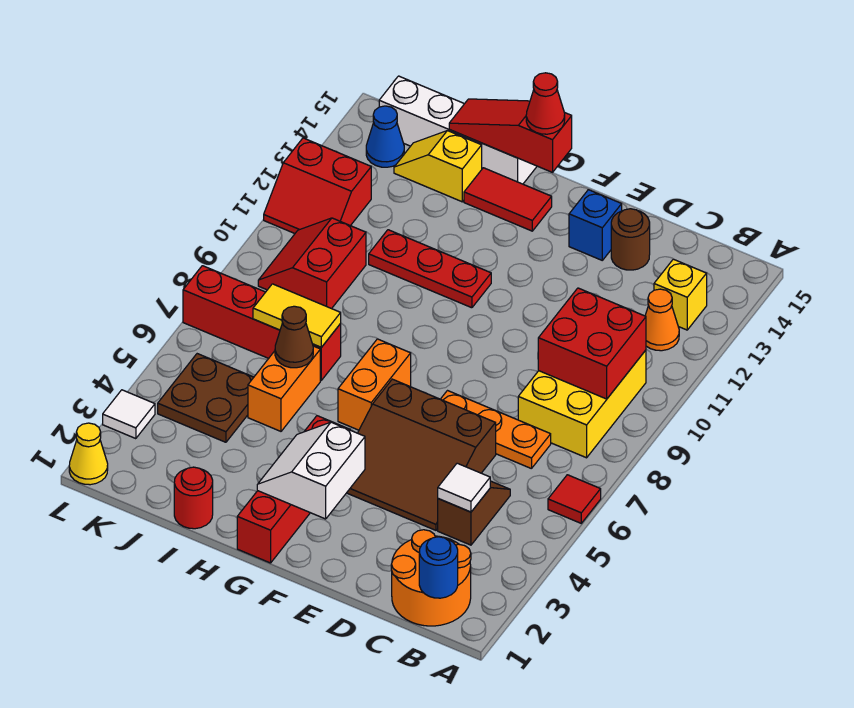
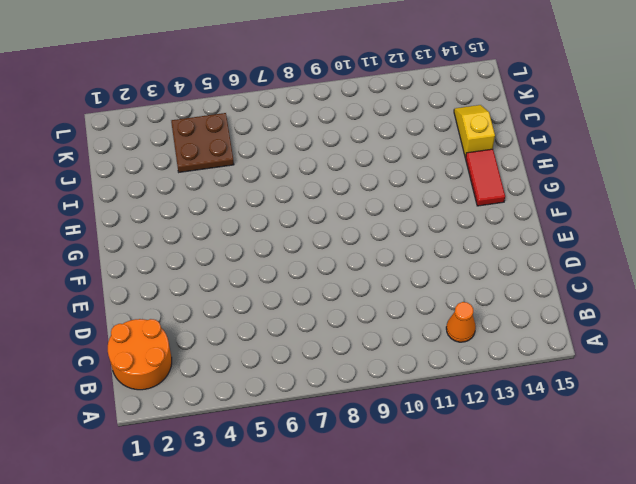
none -> red 1x1 tile [548,475,601,523]
none -> yellow 2x3 brick [518,350,646,458]
none -> yellow 1x1 brick [654,259,707,330]
none -> brown 1x2 slope [438,481,510,545]

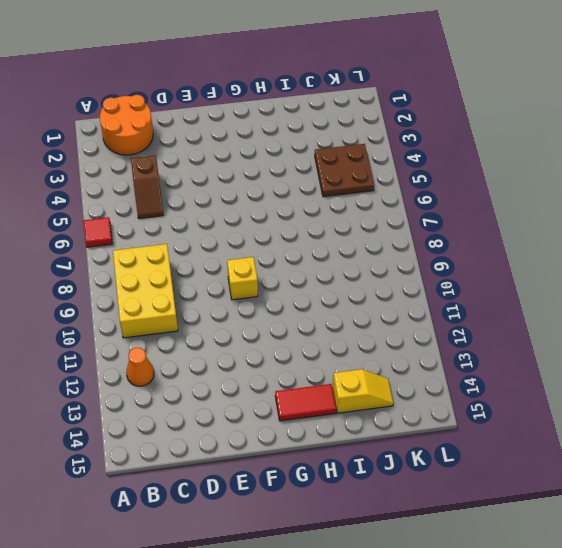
yellow 1x1 brick [227,257,258,300] -> yellow 1x1 brick moved to [654,259,707,330]
none -> orange 1x3 plate [441,391,551,469]
none -> brown 3x3 slope [347,379,496,530]
none -> brown 1x1 round brick [611,209,650,270]
none -> blue 1x1 brick [569,190,622,260]

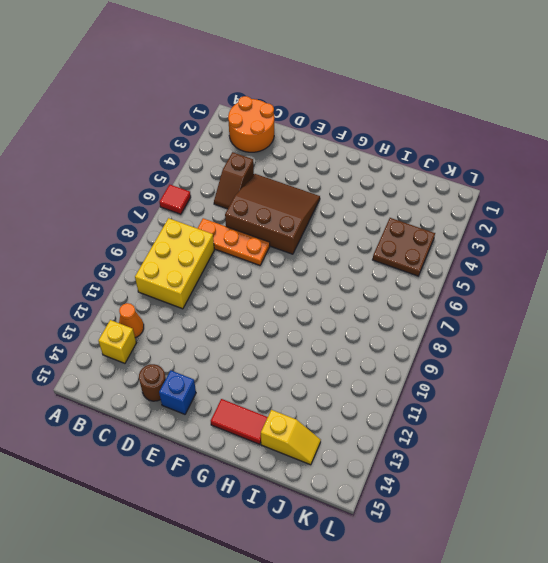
none -> red 1x4 brick [237,416,350,563]
none -> orange 1x2 brick [338,339,411,430]
none -> red 1x3 plate [369,230,491,308]
none -> white 1x4 brick [379,76,537,184]

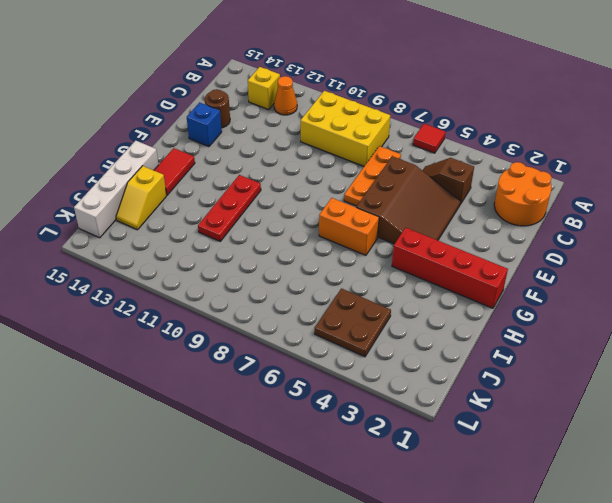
none -> red 1x1 round brick [174,467,213,529]
none -> orange 1x2 brick [248,346,320,431]
none -> red 1x4 brick [183,266,341,380]
none -> red 2x2 slope [258,218,366,309]

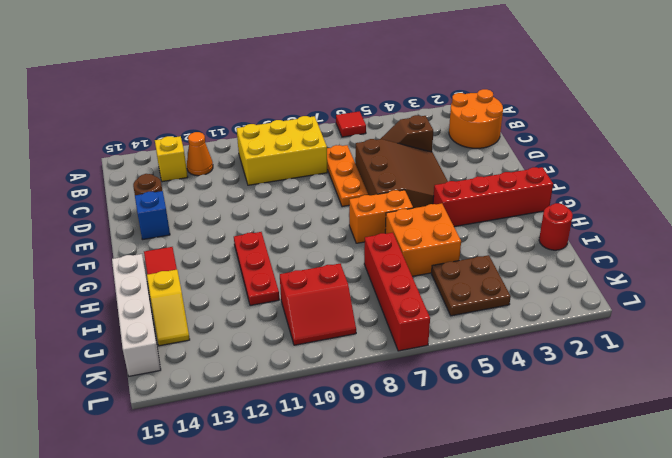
orange 2x2 brick [385,203,461,276] -> orange 1x2 brick [248,346,320,431]
none -> red 2x2 slope [264,138,371,233]
none -> blue 1x1 cone [366,106,404,167]
none -> yellow 1x1 cone [69,423,108,485]
none -> white 1x1 tile [103,390,155,439]

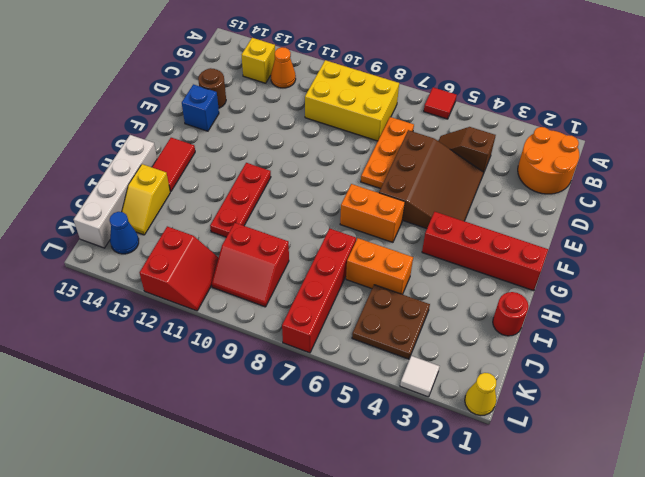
none -> blue 1x1 round brick [419,537,458,598]
none -> red 2x2 brick [538,288,646,399]
none -> white 1x1 tile [438,463,490,512]
none -> white 2x2 slope [257,422,365,519]

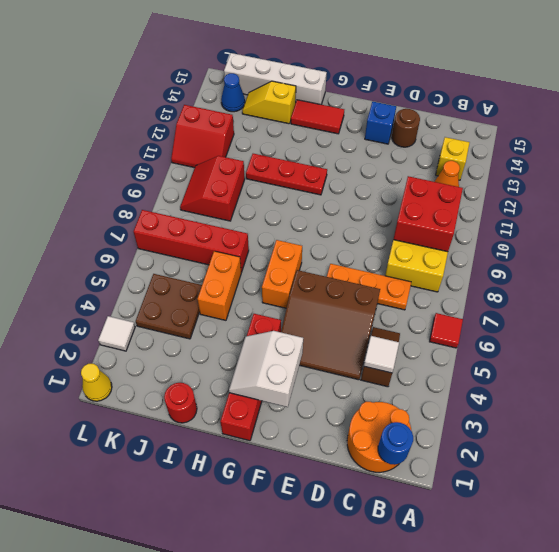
none -> red 1x3 slope [449,99,572,172]
none -> brown 1x1 cone [275,306,313,368]
none -> yellow 1x2 tile [253,284,341,347]
none -> red 1x1 cone [526,73,565,134]

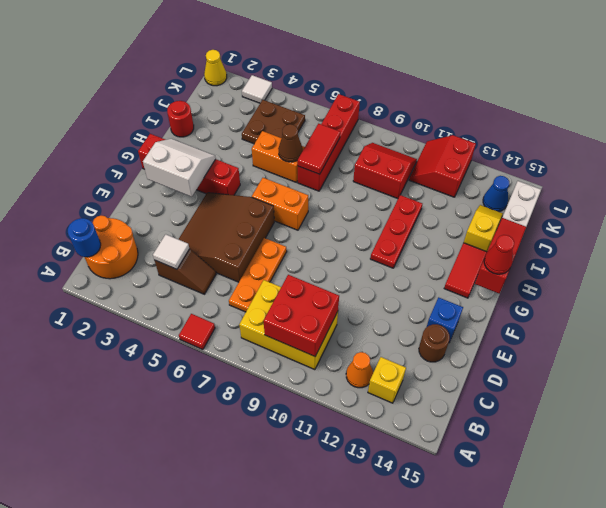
red 1x2 tile [297,124,340,174] -> yellow 1x2 tile [253,284,341,347]

